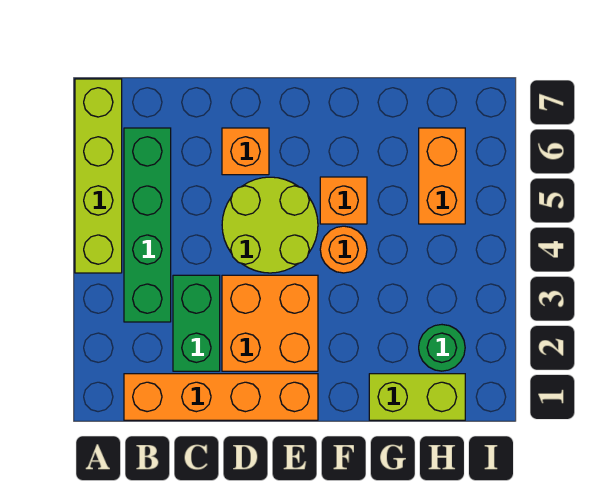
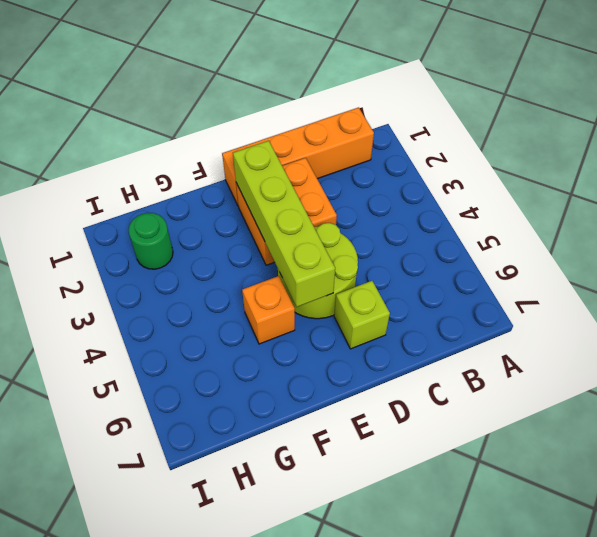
lime 1x1 brick [334,281,390,349] -> orange 1x1 brick [222,128,269,175]
lime 1x4 brick [233,141,335,307] -> lime 1x4 brick moved to [75,79,122,273]
none -> green 1x4 brick [124,128,171,322]
none -> green 1x2 brick [173,275,220,371]
none -> orange 1x1 round brick [320,226,367,273]

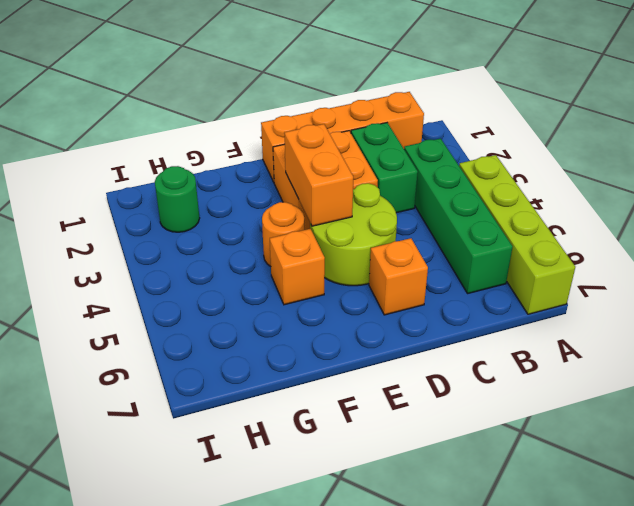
orange 1x2 brick [284,124,353,226] -> orange 1x2 brick moved to [419,128,465,224]
none -> lime 1x2 brick [369,374,465,420]

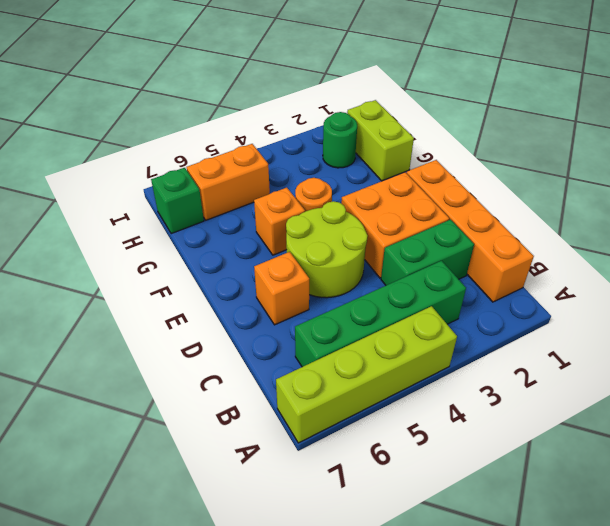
green 1x1 brick [151,168,204,234] -> none

